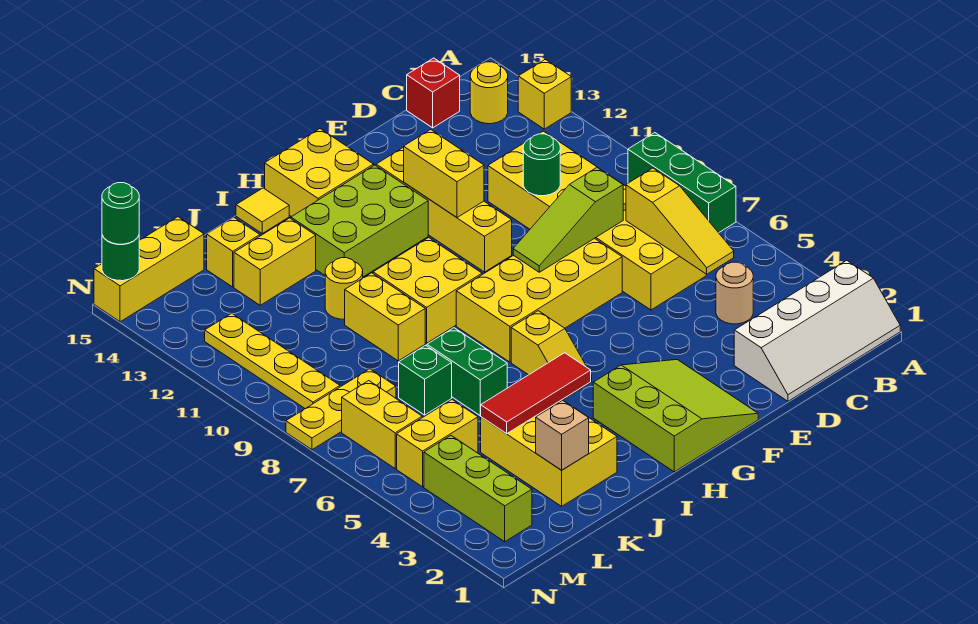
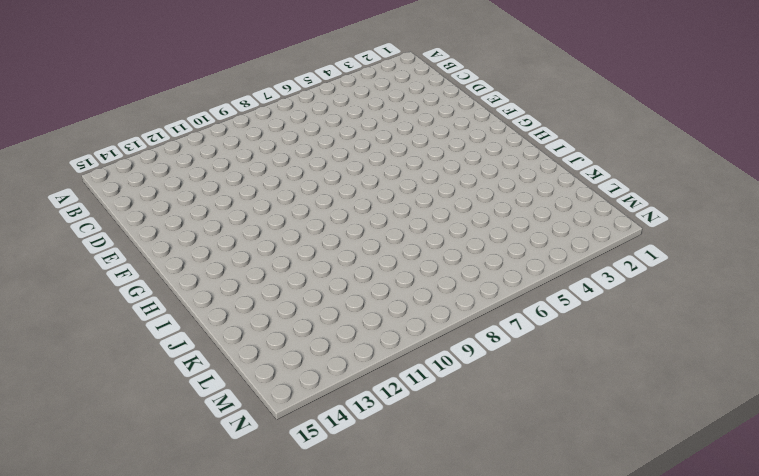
none -> white 2x4 slope [734,260,900,401]
none -> green 1x3 brick [628,133,736,233]
none -> yellow 1x1 brick [518,59,571,129]
none -> yellow 1x1 round brick [470,62,508,124]

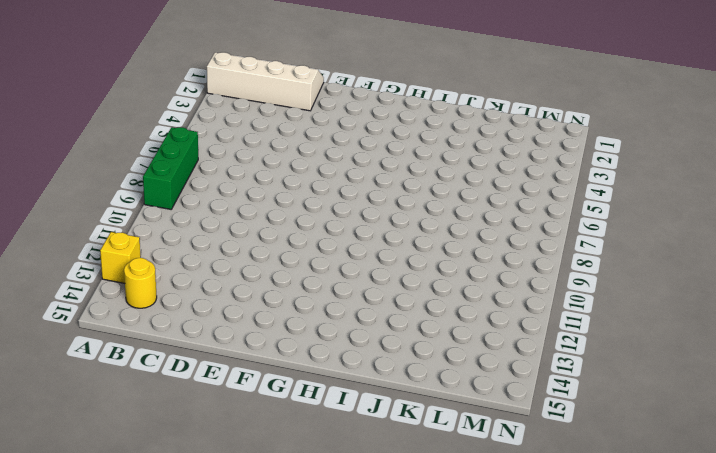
none -> tan 1x1 round brick [716,262,753,324]
none -> yellow 2x6 brick [488,131,706,310]
none -> red 1x1 brick [407,58,460,128]
none -> yellow 2x4 brick [456,238,622,362]

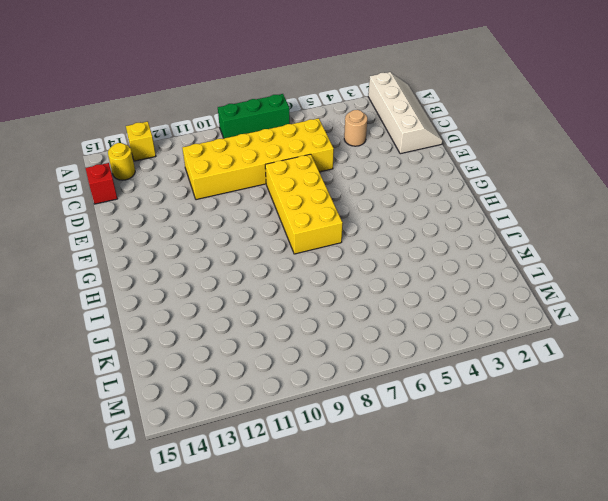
none -> lime 3x3 slope [593,360,758,472]
none -> yellow 1x4 brick [376,148,512,272]
none -> lime 2x3 brick [291,165,428,277]
none -> yellow 2x2 brick [265,129,374,217]

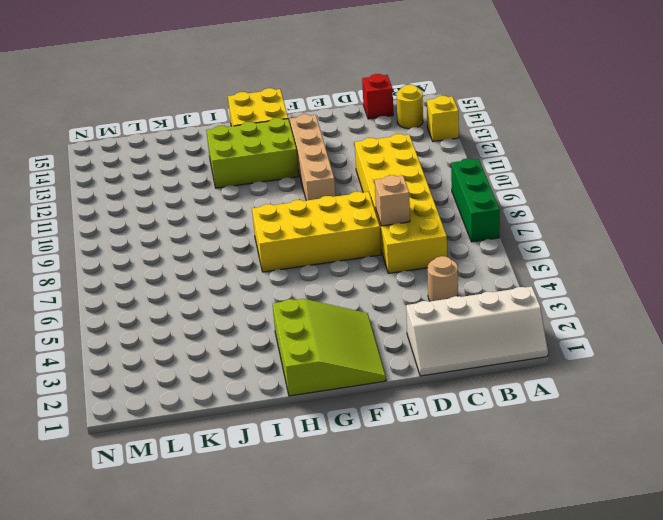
tan 1x1 brick [375,175,410,226] -> tan 1x1 brick moved to [536,400,589,470]
tan 1x4 brick [290,114,335,201] -> yellow 1x4 brick [376,148,512,272]
none -> yellow 1x2 slope [511,311,592,399]
none -> yellow 2x2 brick [373,238,482,343]
none -> yellow 1x1 tile [236,188,289,233]
none -> yellow 2x3 brick [481,400,617,506]

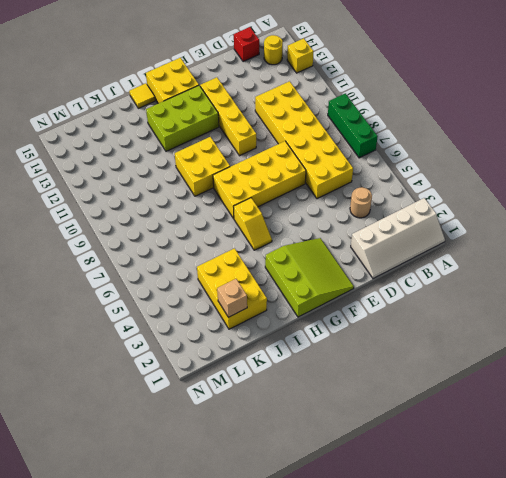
none -> green 1x2 brick [427,328,507,416]
none -> yellow 1x2 brick [345,273,425,361]
none -> yellow 1x1 round brick [325,258,363,319]
none -> yellow 1x2 brick [234,218,316,305]

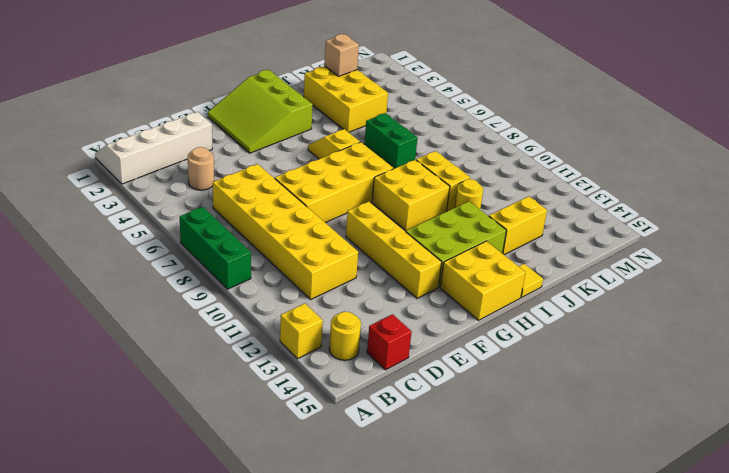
none -> green 1x1 brick [399,345,452,415]
none -> yellow 1x1 brick [207,217,260,287]
none -> yellow 1x2 brick [397,400,478,487]
none -> yellow 1x3 plate [286,369,396,450]

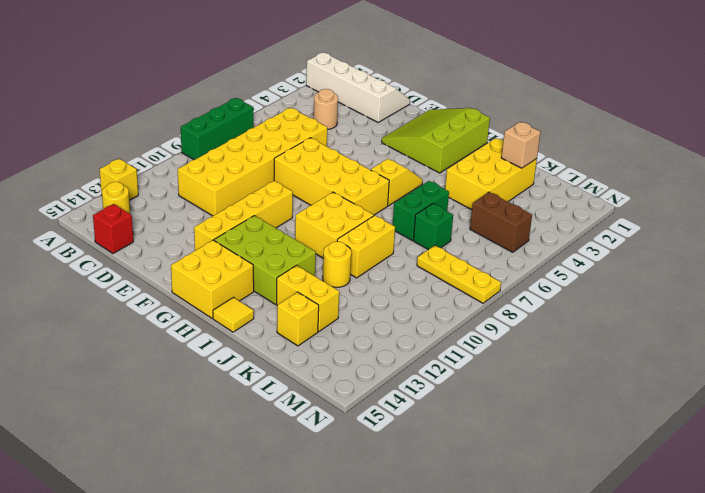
brown 1x2 brick [470,192,532,252] -> yellow 1x2 brick [397,400,478,487]
none -> yellow 1x3 brick [94,217,204,322]
none -> lime 1x3 brick [424,436,532,542]
none -> yellow 1x2 brick [342,381,422,468]
none -> yellow 1x4 plate [205,313,340,409]

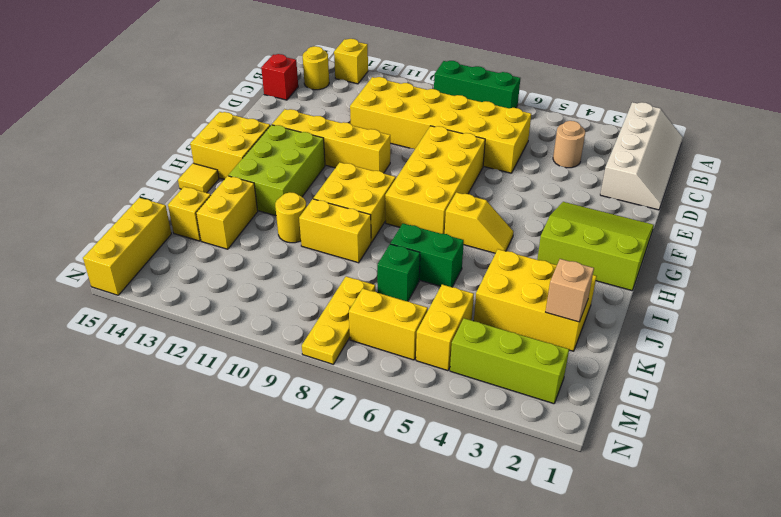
none -> yellow 1x4 plate [205,313,340,409]
none -> yellow 1x3 slope [626,168,734,274]
none -> lime 1x3 slope [513,167,623,272]
none -> green 1x1 round brick [523,134,560,196]

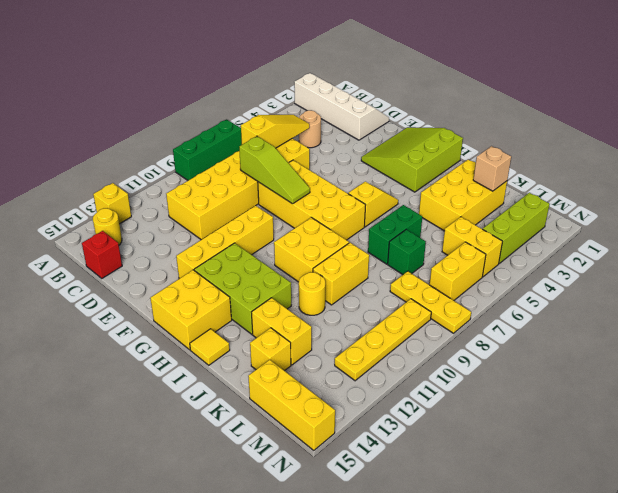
none -> green 1x1 round brick [523,134,560,196]
none -> yellow 1x2 brick [404,129,484,218]
none -> red 1x3 tile [481,353,591,434]
none -> green 1x1 round brick [102,235,139,281]

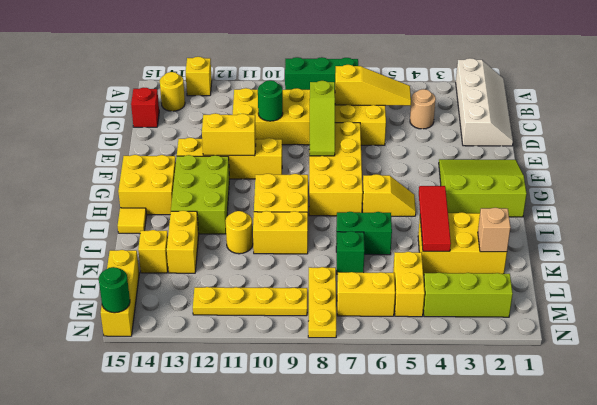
none -> green 1x1 round brick [102,183,139,244]

